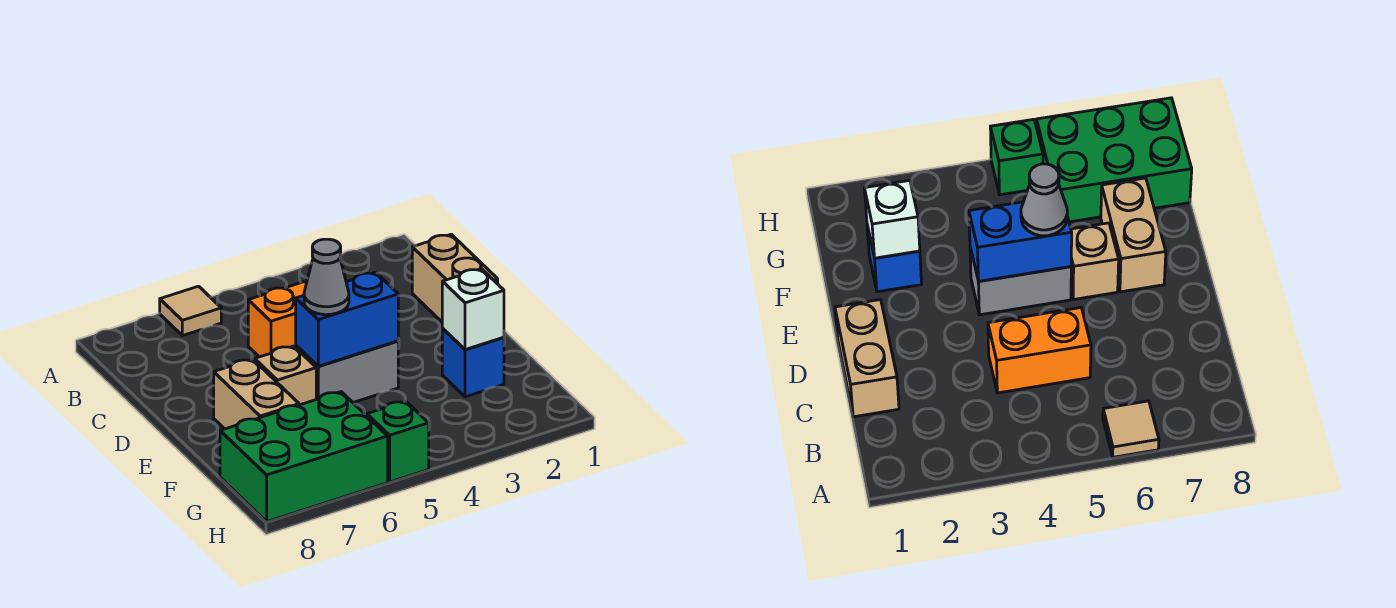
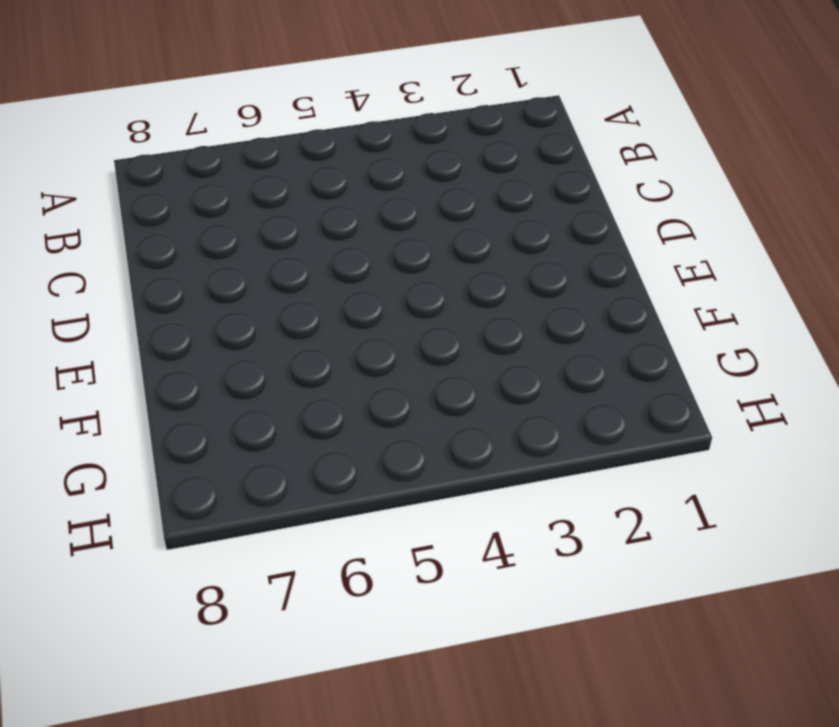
none -> tan 1x1 tile [160,286,221,336]
none -> tan 1x2 brick [412,234,498,322]
none -> orange 1x2 brick [248,281,307,357]

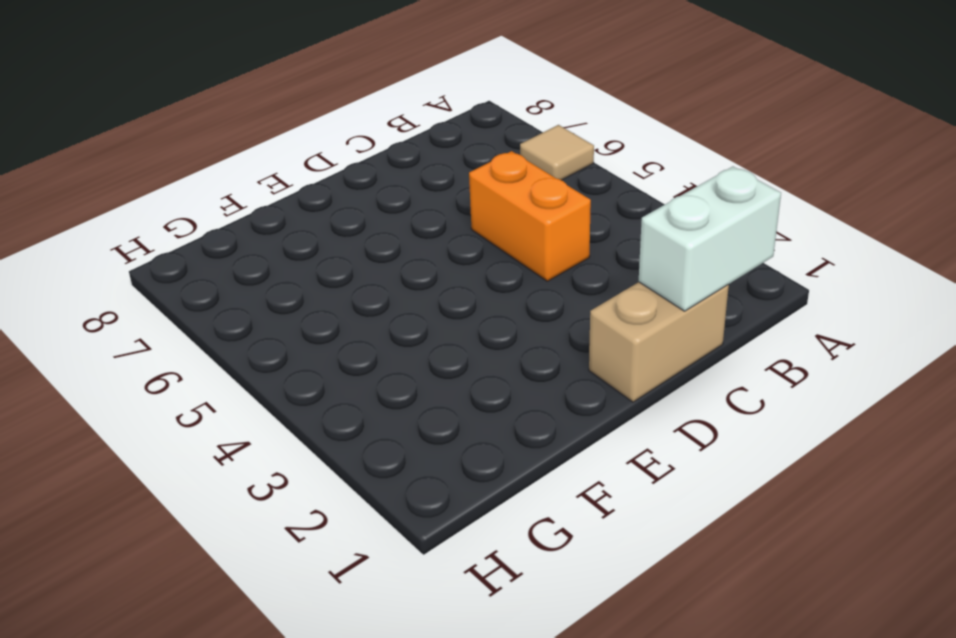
white 1x2 brick [639,167,781,311] -> none
none -> grey 1x2 brick [296,341,398,402]
none -> tan 1x1 brick [255,346,316,405]
none -> tan 1x2 brick [214,359,299,429]

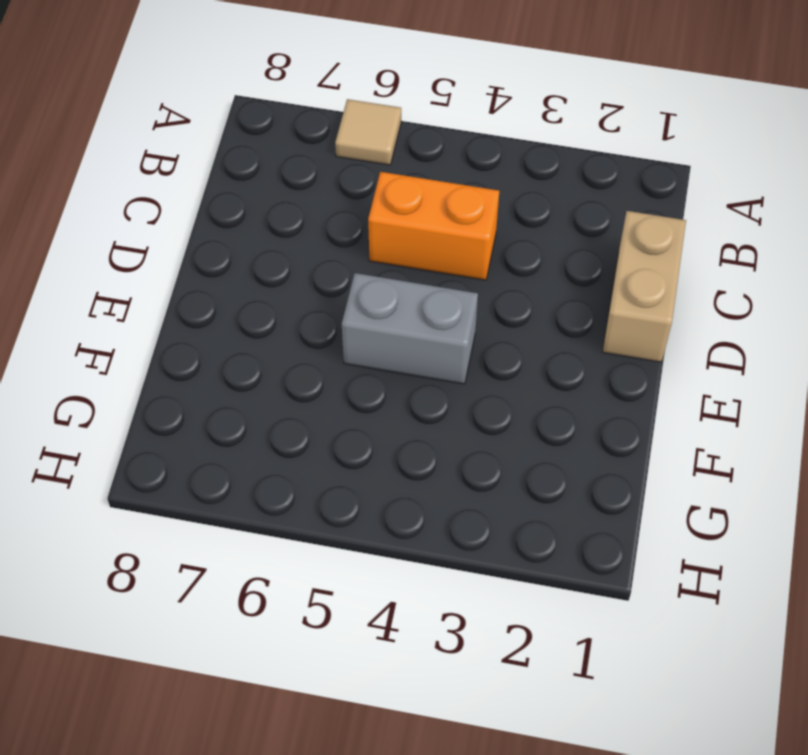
none -> tan 1x1 brick [255,346,316,405]
none -> tan 1x2 brick [214,359,299,429]
none -> blue 1x1 brick [442,329,504,397]

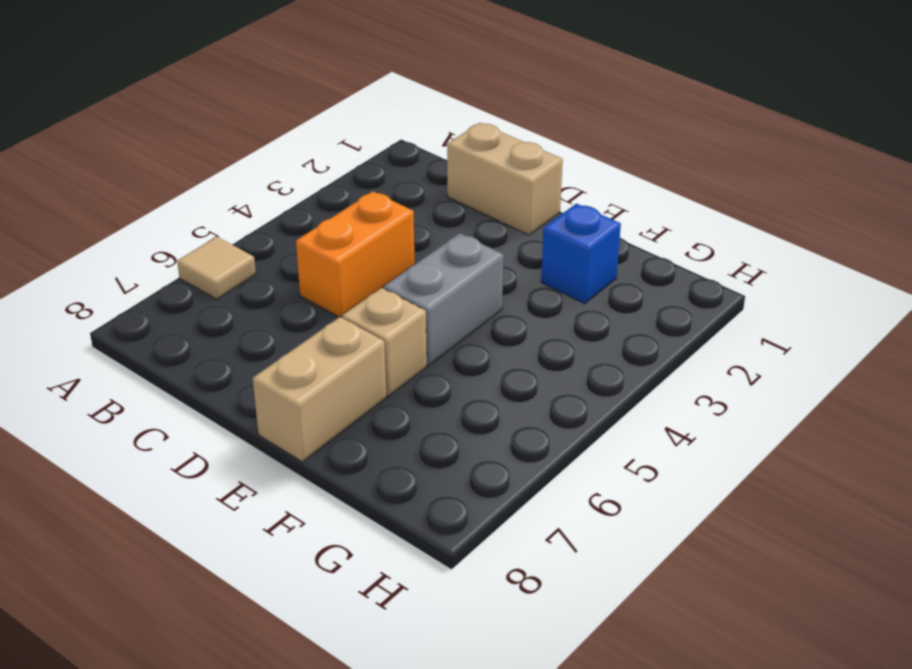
tan 1x2 brick [253,317,386,462] -> tan 1x2 brick turned to [214,359,299,429]
none -> green 2x3 brick [220,392,388,522]
none -> green 1x1 brick [367,401,429,482]
none -> blue 1x2 brick [296,272,398,366]

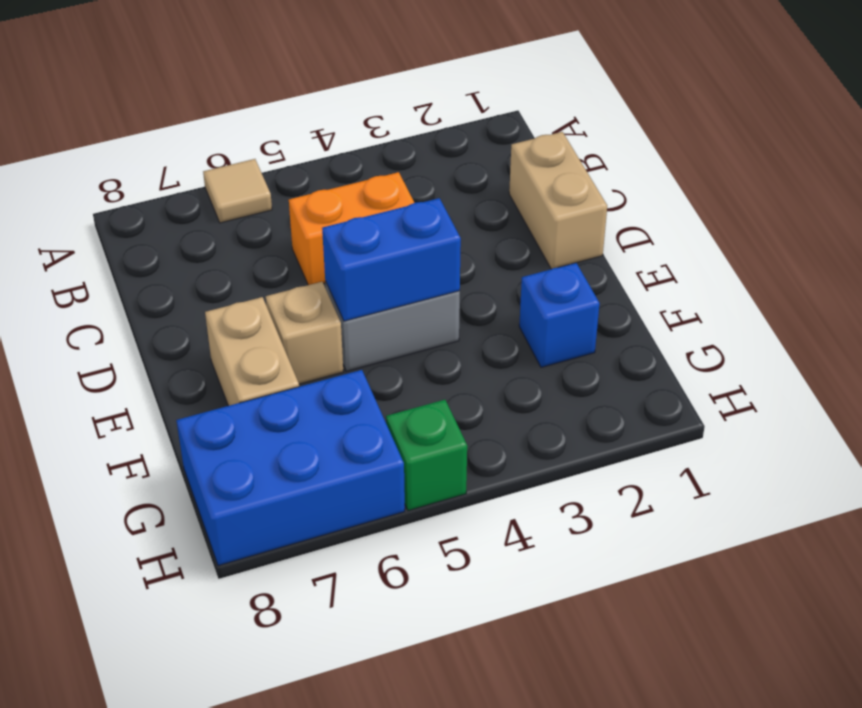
blue 2x3 brick [176,370,405,566] -> green 2x3 brick [220,392,388,522]
none -> white 1x1 brick [442,269,504,350]
none -> grey 1x1 cone [304,239,349,315]

